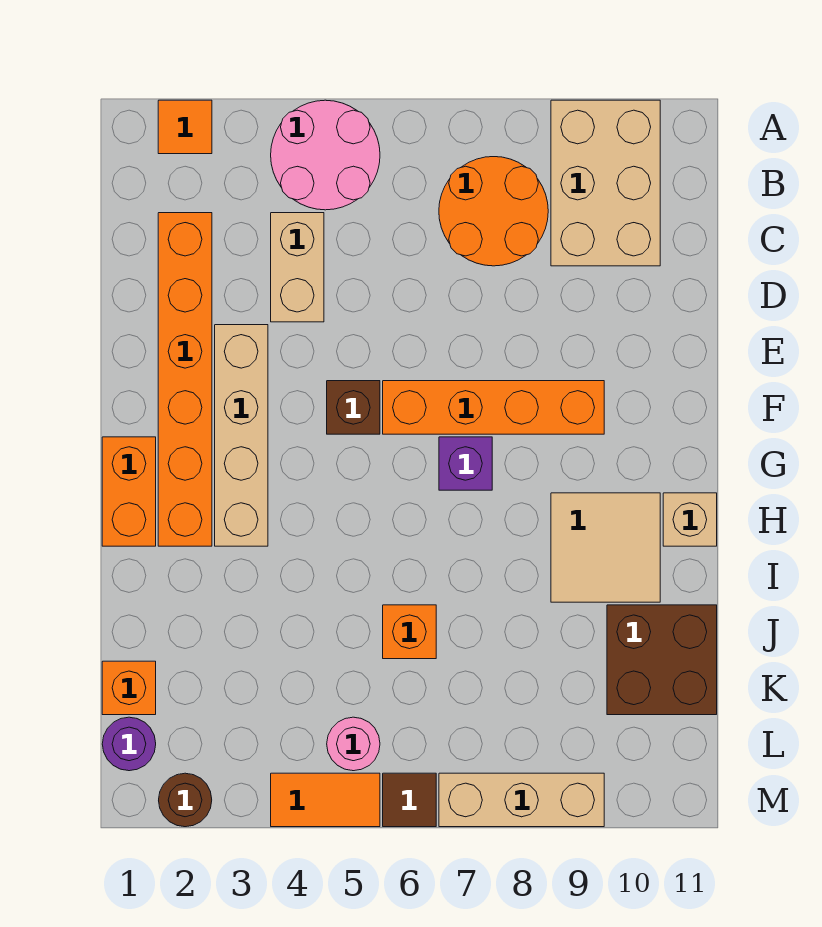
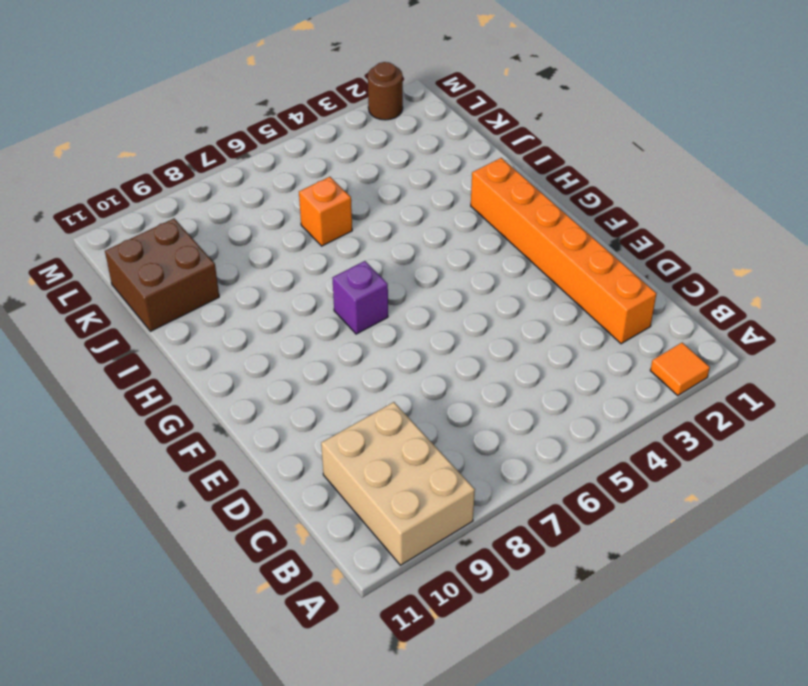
none -> pink 2x2 round brick [271,100,380,210]
none -> orange 2x2 round brick [439,157,548,266]
none -> tan 1x2 brick [271,213,324,322]

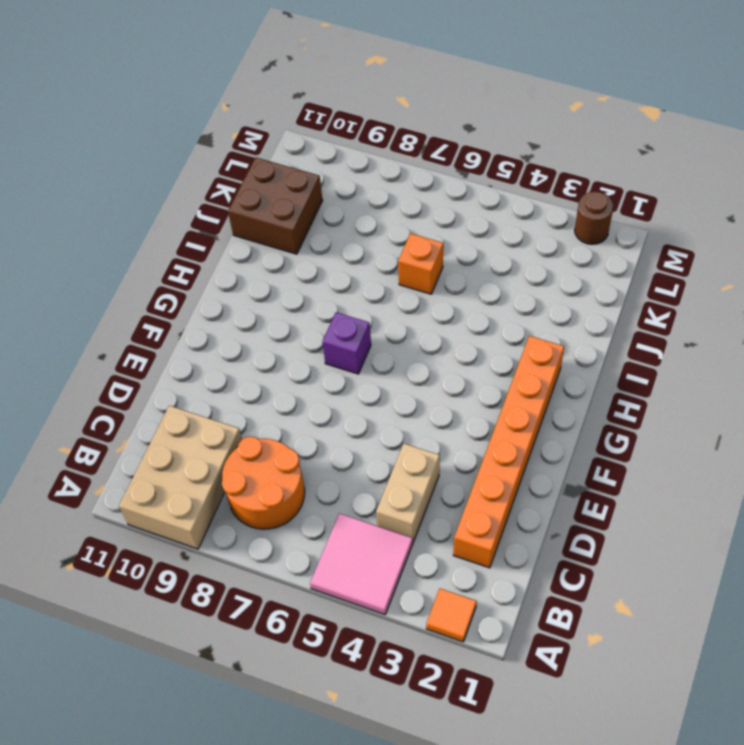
pink 2x2 tile [310,513,413,614] -> pink 2x2 round brick [271,100,380,210]
none -> tan 1x4 brick [215,325,268,546]
none -> brown 1x1 brick [327,381,380,434]
none -> orange 1x4 brick [383,381,604,434]

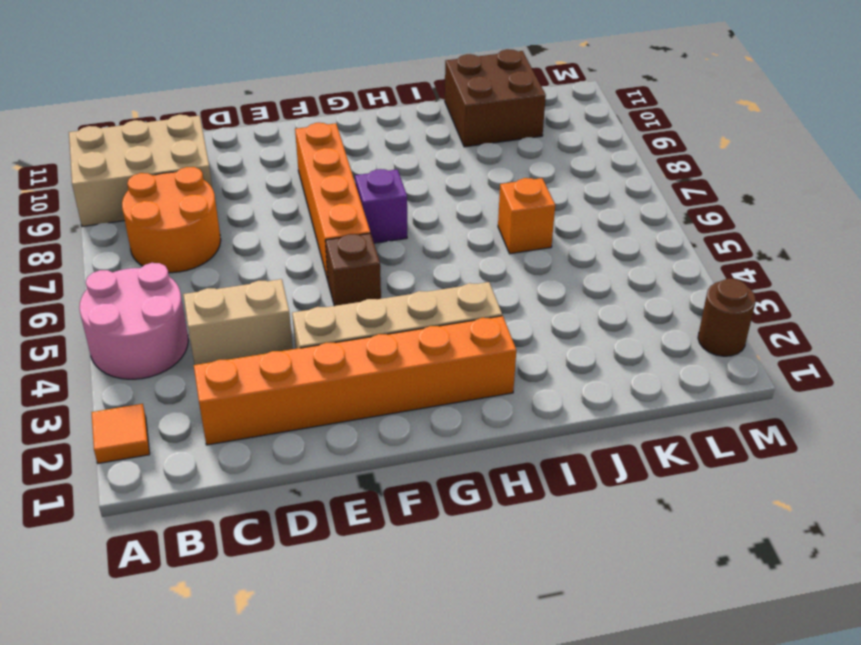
none -> orange 1x2 brick [102,437,156,546]
none -> tan 2x2 tile [551,493,660,602]
none -> tan 1x1 brick [663,493,717,546]

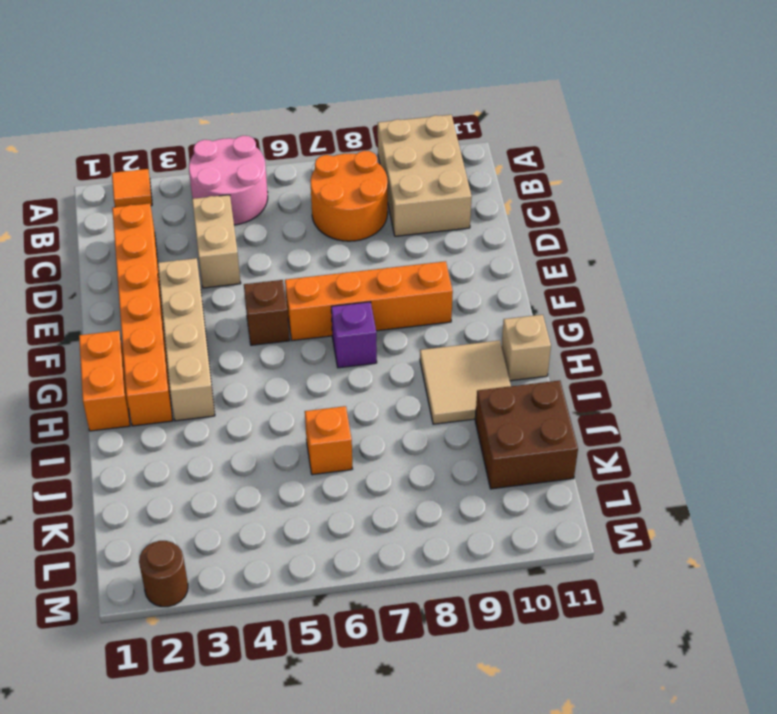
none -> orange 1x1 brick [102,661,156,715]
none -> purple 1x1 round brick [102,717,156,771]
none -> pink 1x1 round brick [327,717,380,771]

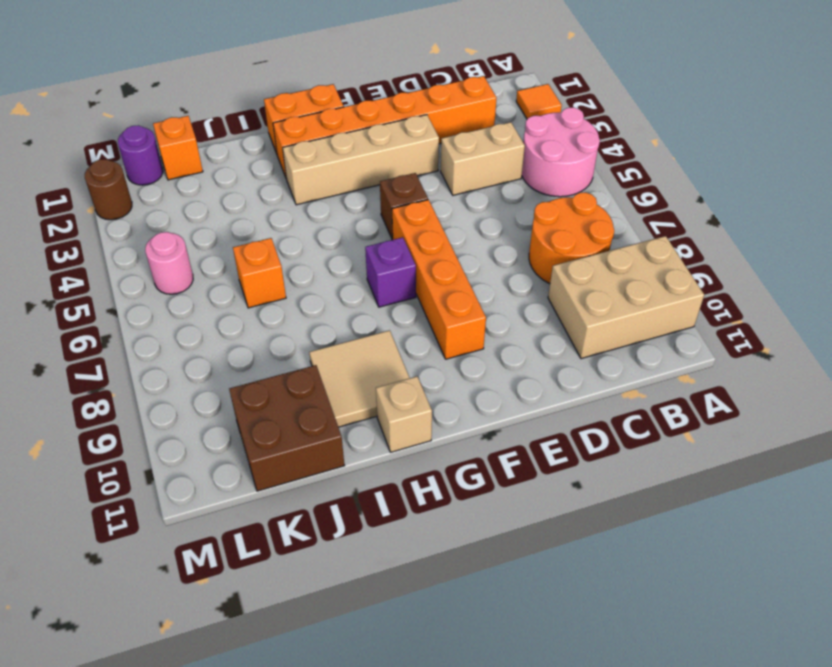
none -> orange 1x2 tile [271,773,380,827]
none -> brown 1x1 tile [383,773,436,827]
none -> tan 1x3 brick [439,773,604,827]

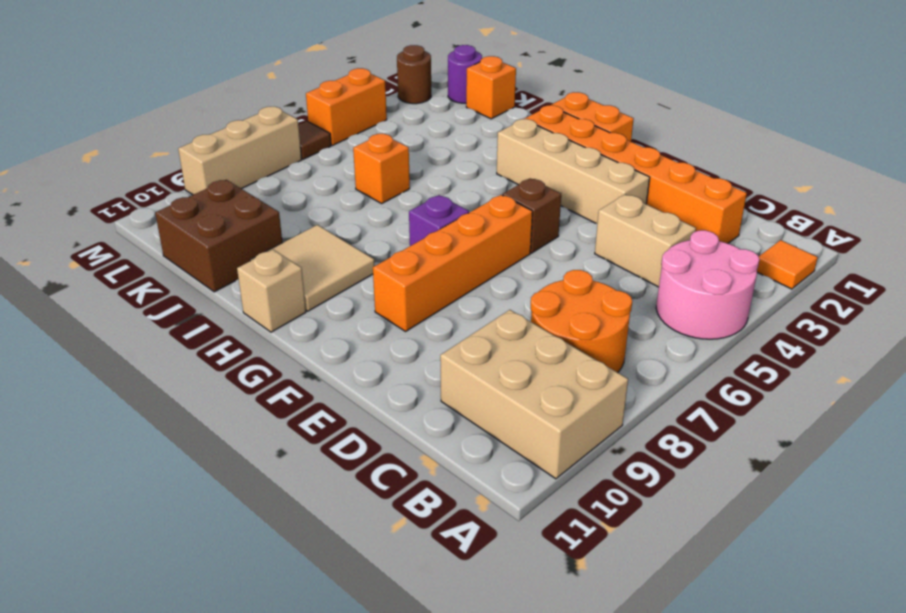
orange 1x2 brick [306,68,387,146] -> orange 1x2 tile [271,773,380,827]
none -> pink 1x1 round brick [327,717,380,771]

